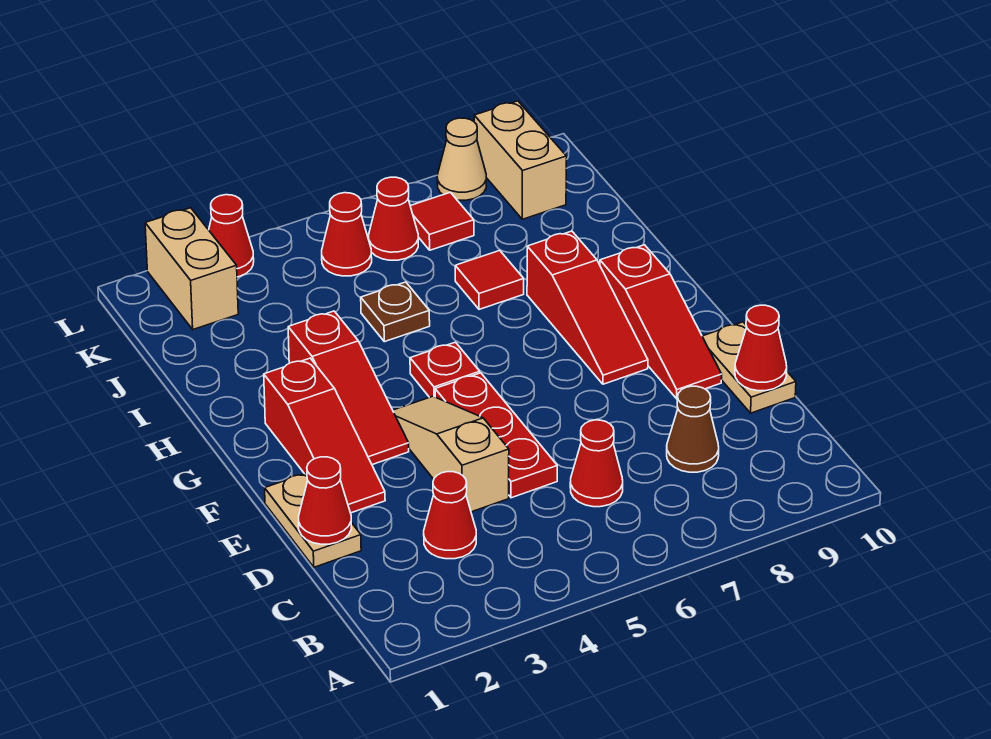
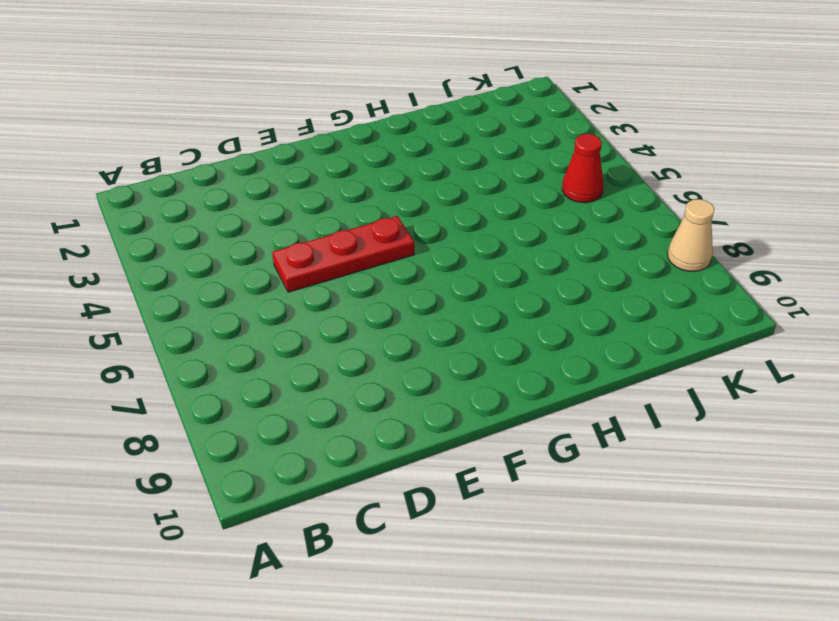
none -> red 1x1 cone [424,472,476,559]
none -> red 1x1 cone [570,420,623,507]
none -> brown 1x1 cone [667,386,719,472]

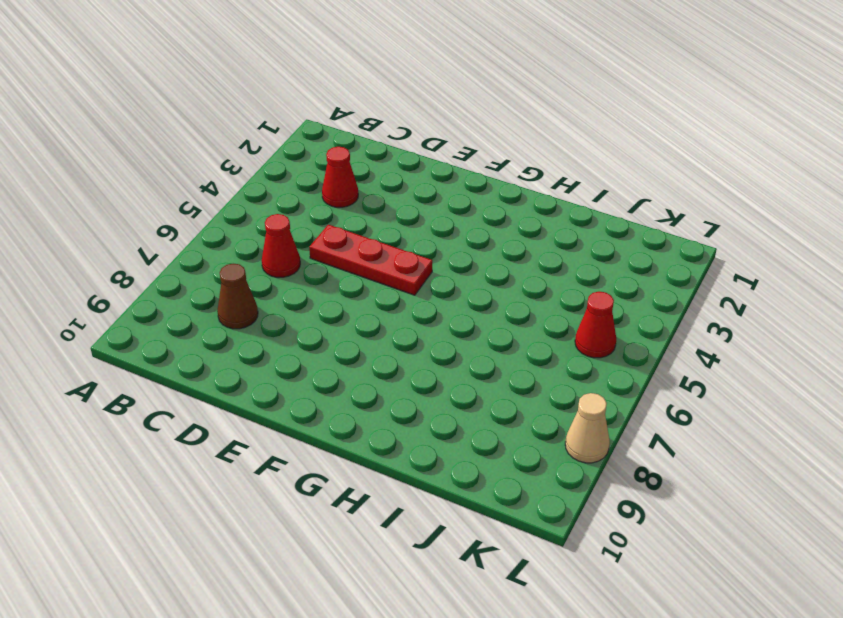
none -> tan 1x2 plate [265,473,361,567]
none -> tan 1x3 slope [393,396,509,512]
none -> tan 1x2 plate [702,322,796,413]

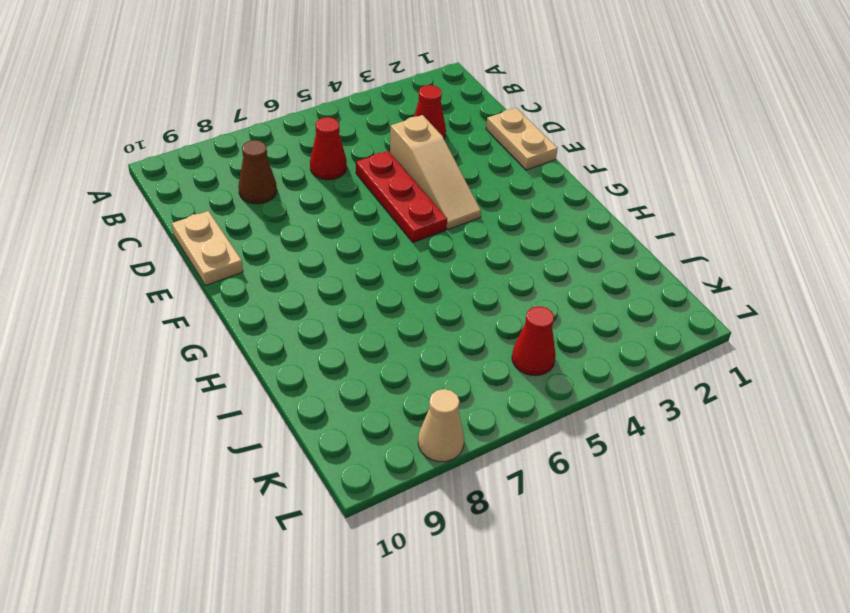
none -> red 1x3 slope [264,358,385,513]
none -> red 1x3 slope [600,245,722,399]
none -> red 1x3 slope [288,311,409,465]

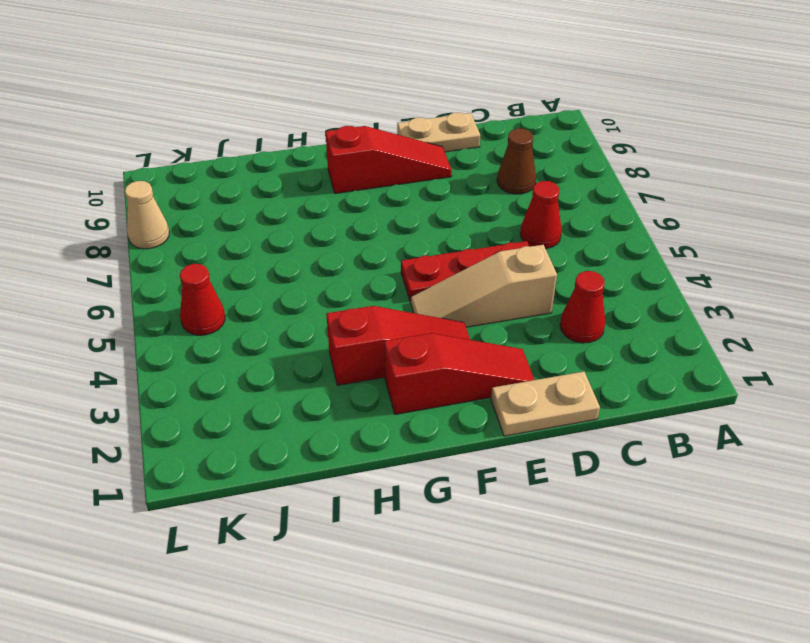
none -> red 1x3 slope [527,231,648,384]
none -> red 1x1 plate [410,342,480,397]
none -> brown 1x1 plate [361,282,430,342]

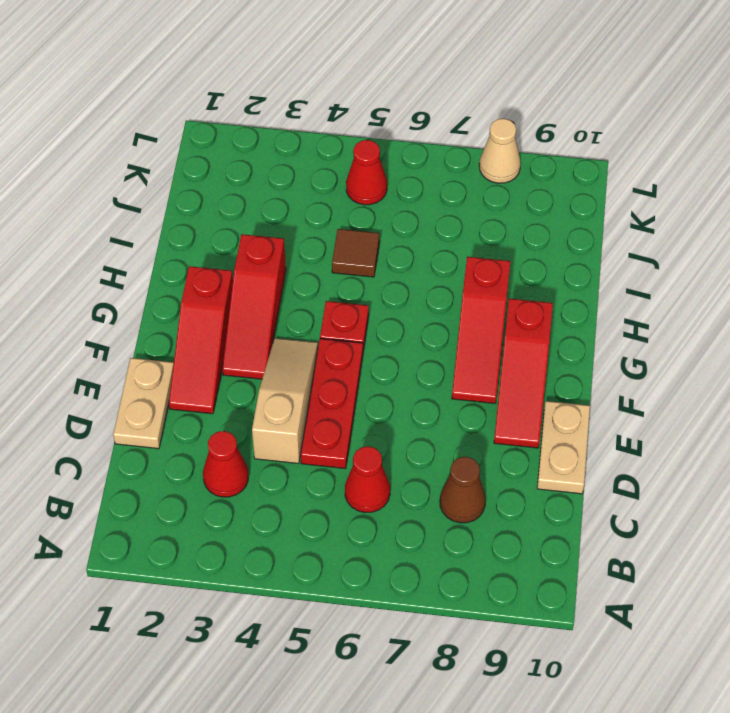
brown 1x1 tile [332,229,379,277] -> brown 1x1 plate [361,282,430,342]
none -> red 1x1 tile [455,250,524,309]
none -> tan 1x2 brick [145,208,238,329]
none -> red 1x1 cone [369,177,418,260]

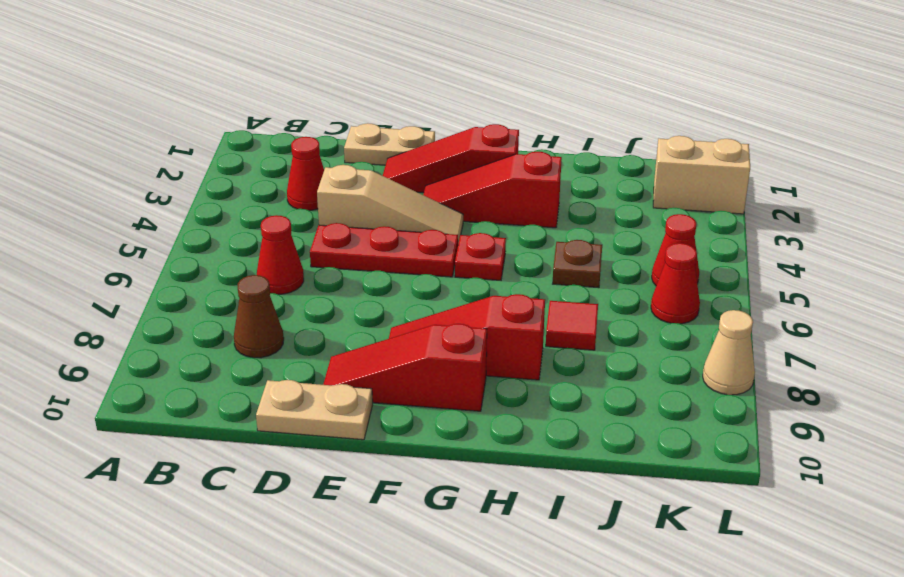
none -> red 1x1 tile [410,192,474,250]
none -> tan 1x2 brick [474,101,567,219]
none -> red 1x1 cone [209,195,254,277]

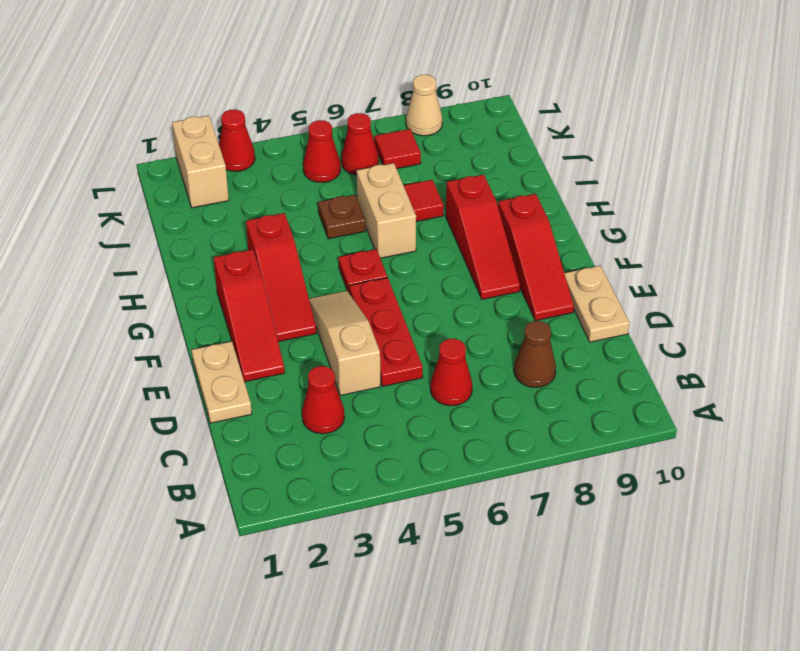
tan 1x2 brick [357,163,416,258] -> tan 1x2 brick moved to [474,101,567,219]
none -> red 1x1 cone [299,457,351,544]
none -> red 1x1 cone [735,305,787,391]

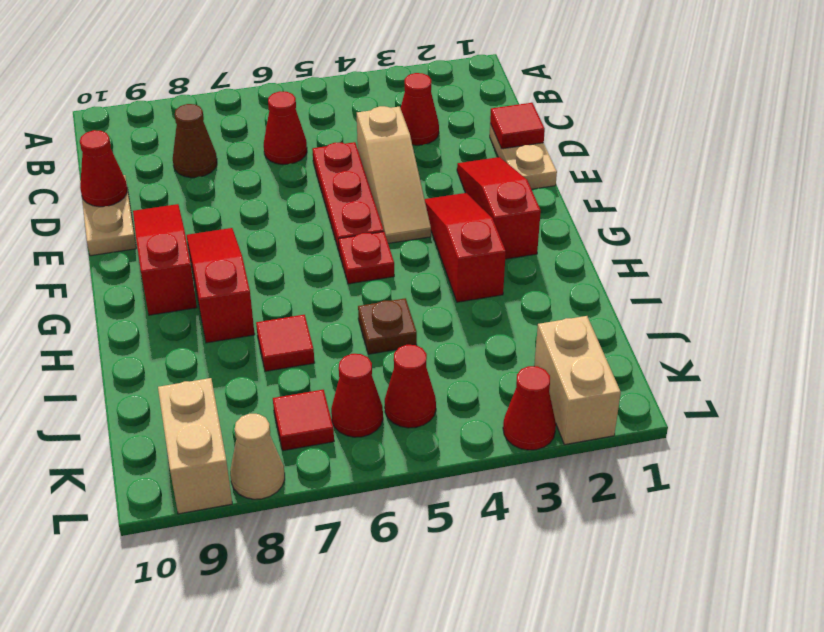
red 1x1 tile [490,103,545,149] -> red 1x1 cone [299,457,351,544]

